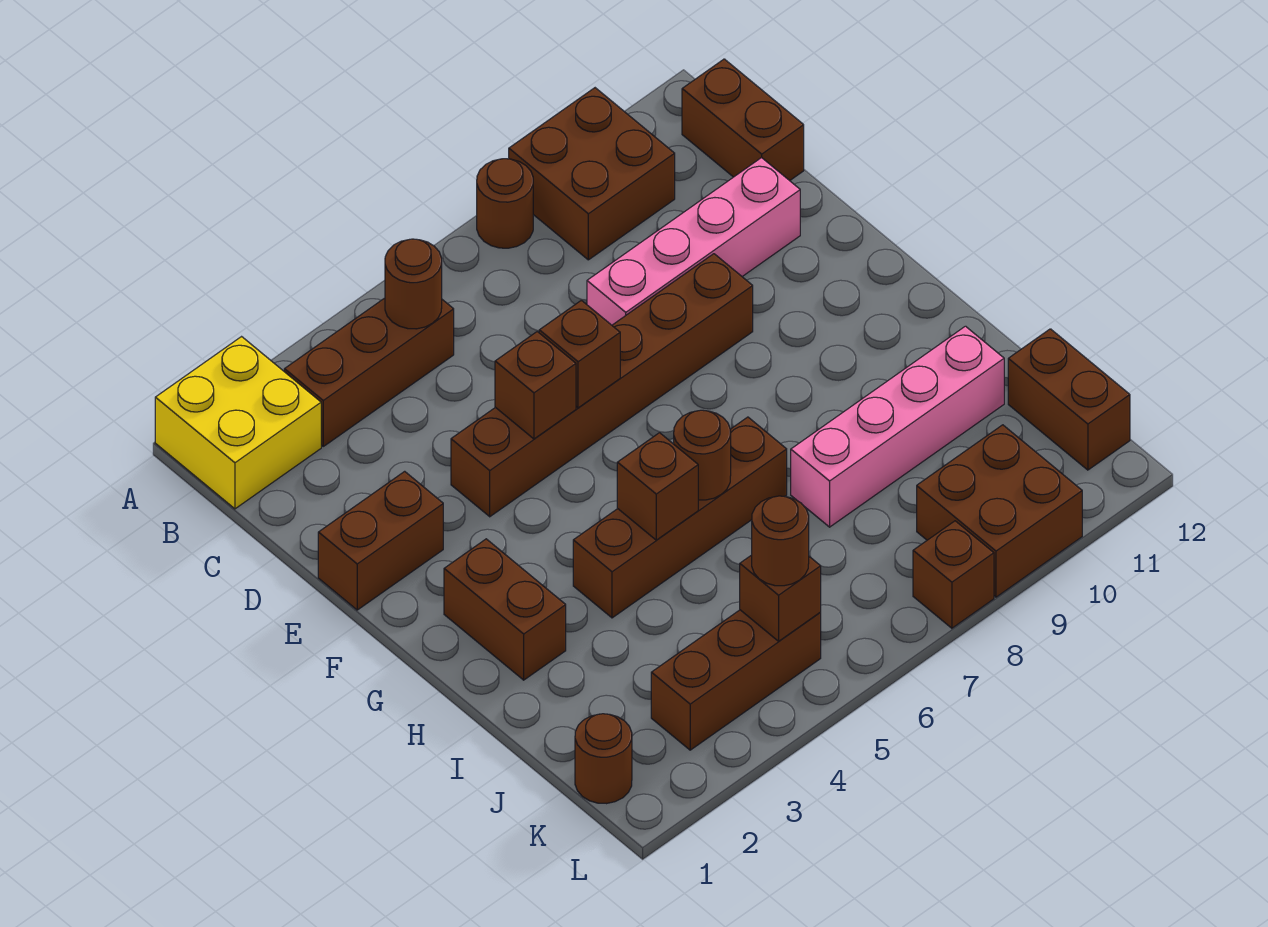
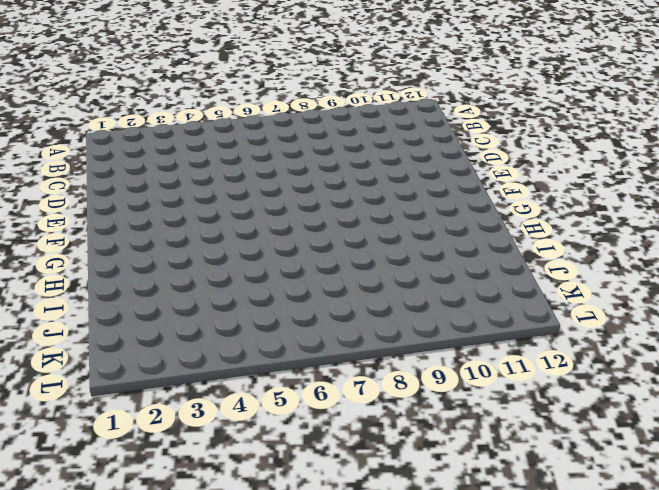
none -> yellow 2x2 brick [155,337,321,509]
none -> brown 1x1 round brick [477,159,533,248]
none -> brown 2x2 brick [509,88,675,260]

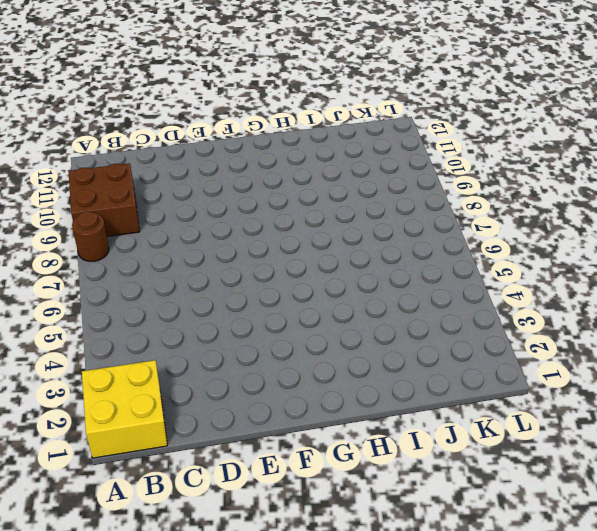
none -> brown 1x3 brick [284,298,454,446]
none -> brown 1x2 brick [682,59,804,181]
none -> pink 1x4 brick [587,158,800,325]

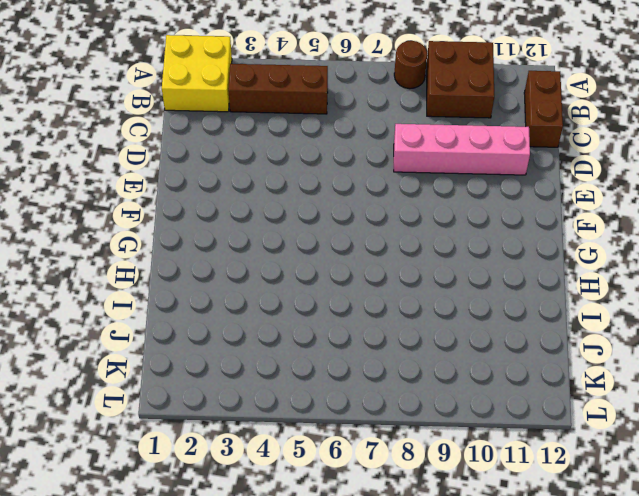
none -> brown 1x2 brick [318,471,443,610]
none -> brown 1x6 brick [451,254,753,517]
none -> brown 1x2 brick [444,539,566,680]

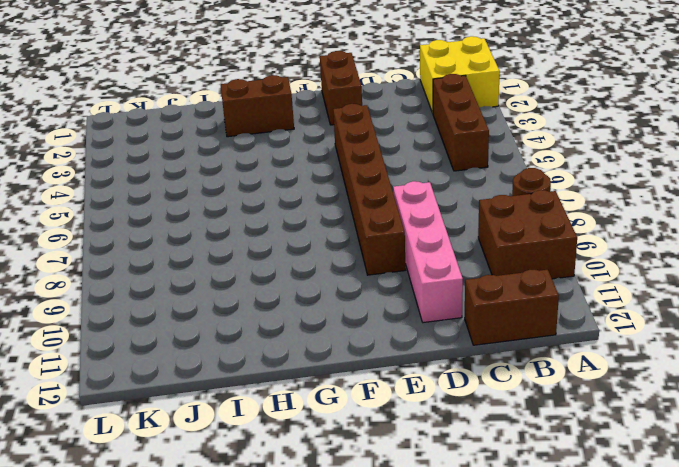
none -> brown 1x4 brick [573,417,787,618]
none -> pink 1x4 brick [791,326,1004,527]
none -> brown 1x2 brick [1008,329,1130,470]

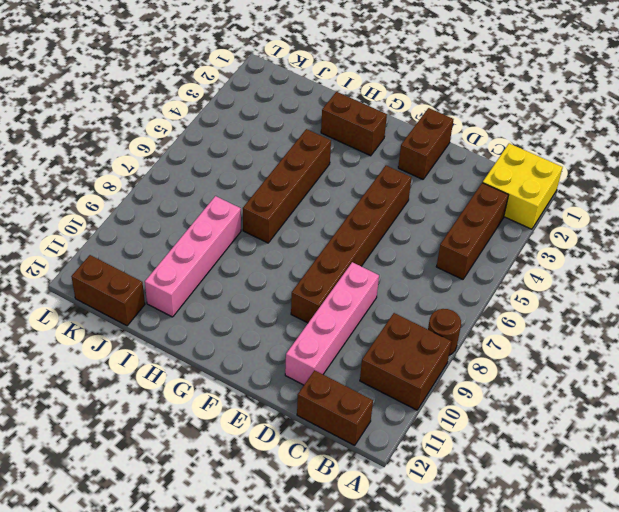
none -> brown 1x1 round brick [575,714,632,804]
none -> brown 1x3 brick [651,610,821,750]
none -> brown 2x2 brick [917,425,1082,597]

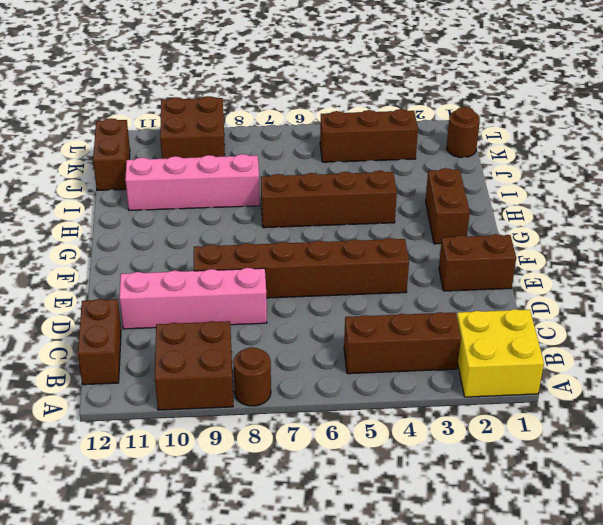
none -> brown 1x1 brick [913,521,994,628]
none -> brown 1x1 round brick [385,239,442,329]
none -> brown 1x1 brick [495,332,576,439]

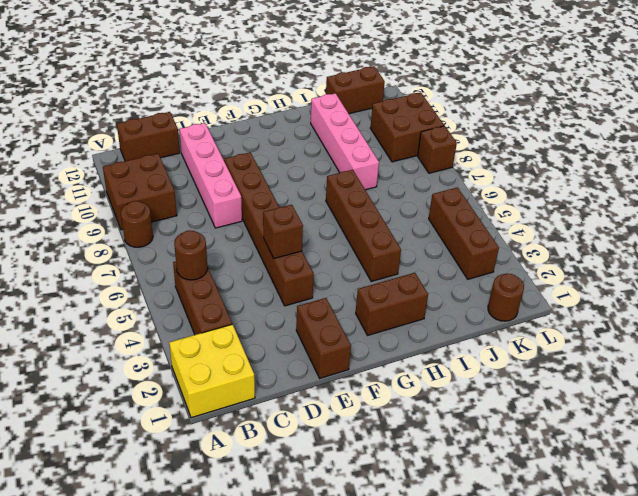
none -> brown 1x1 brick [539,300,620,408]
none -> brown 1x1 brick [617,433,698,540]
none -> brown 1x1 round brick [674,410,731,500]

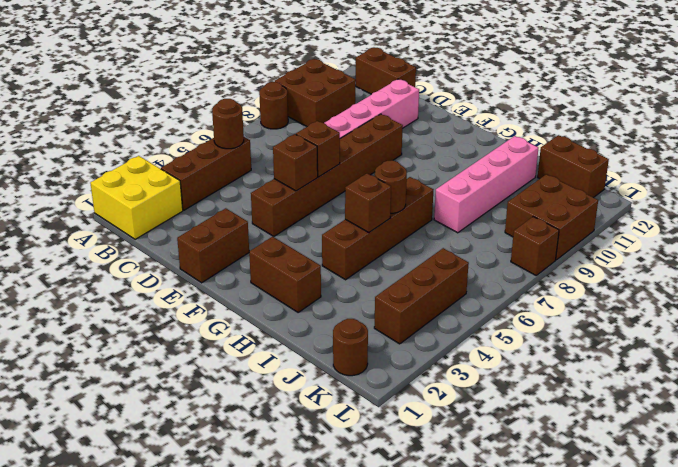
none -> brown 1x1 brick [740,555,821,641]
none -> brown 1x1 round brick [752,496,809,586]

